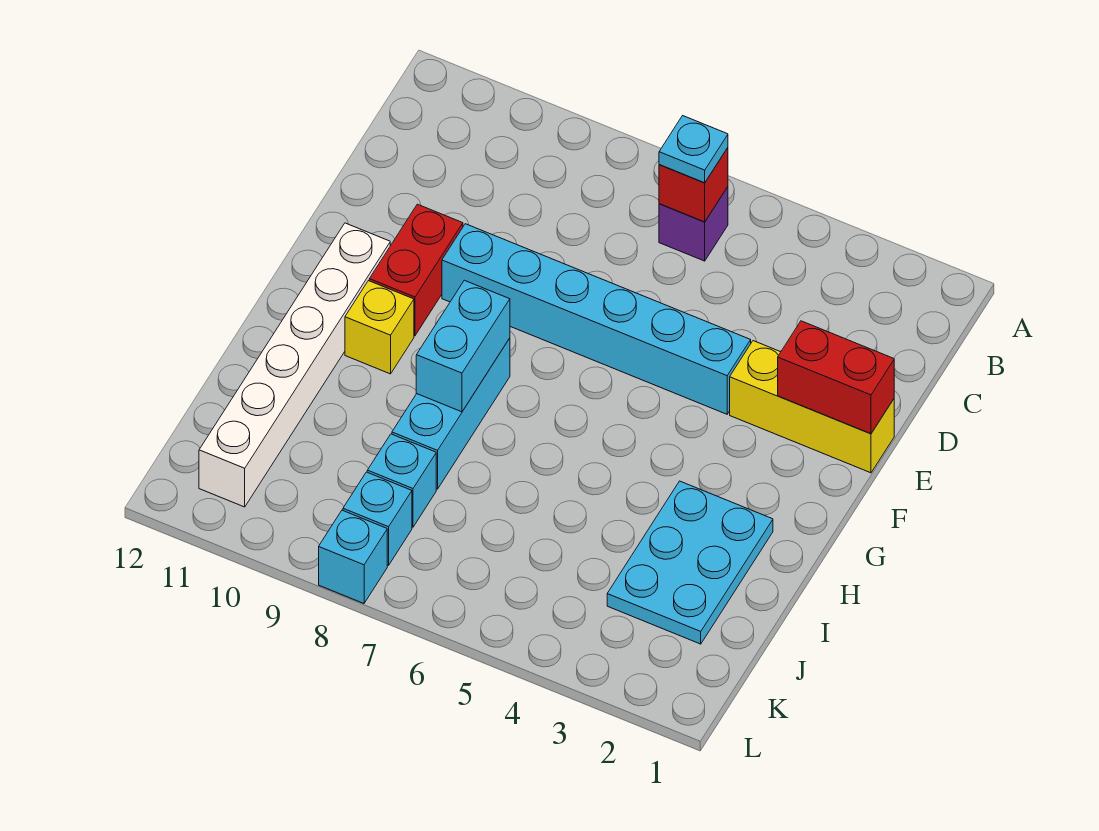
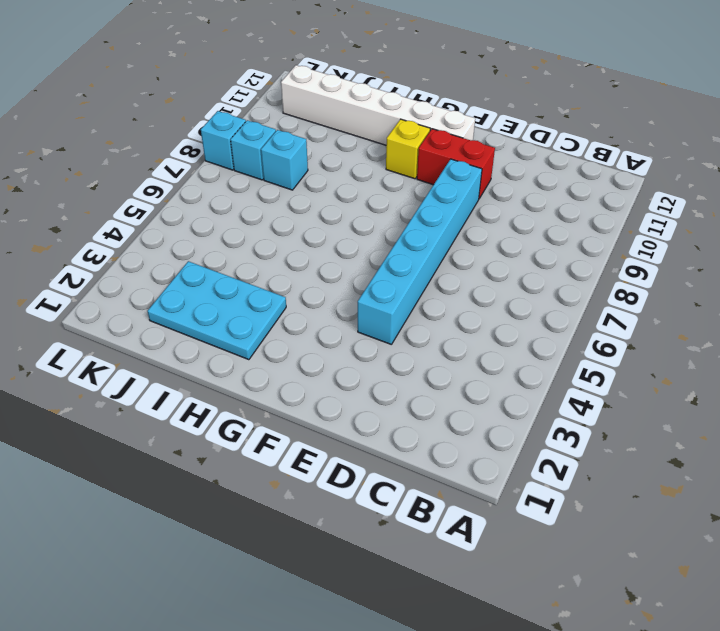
none -> purple 1x1 brick [659,187,728,261]
none -> yellow 1x3 brick [730,341,894,473]
none -> cyan 1x3 brick [392,338,510,489]

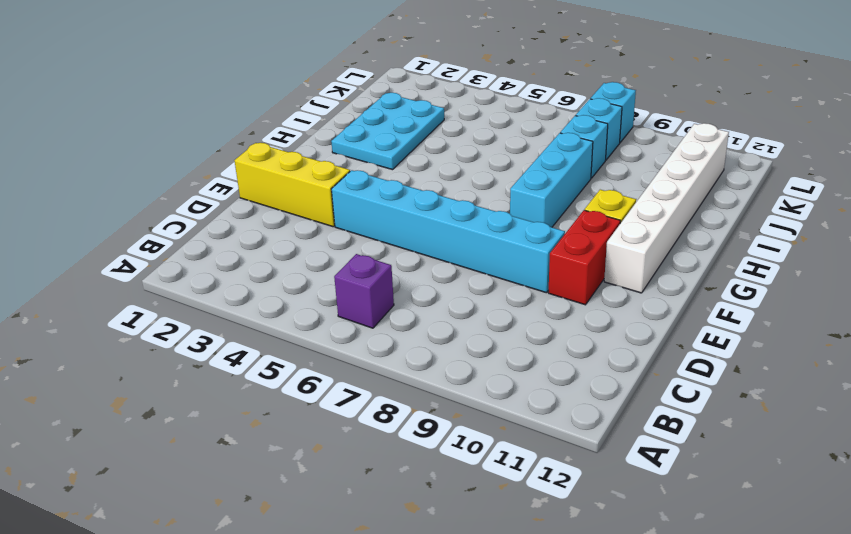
none -> red 1x1 brick [659,148,728,222]
none -> red 1x2 brick [778,321,894,434]
none -> cyan 1x2 brick [416,280,510,412]

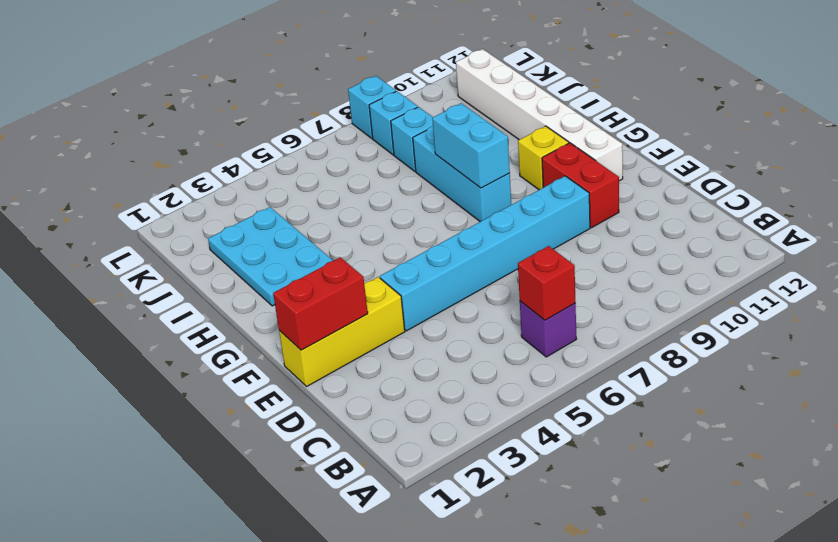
none -> cyan 1x1 plate [659,116,728,183]

